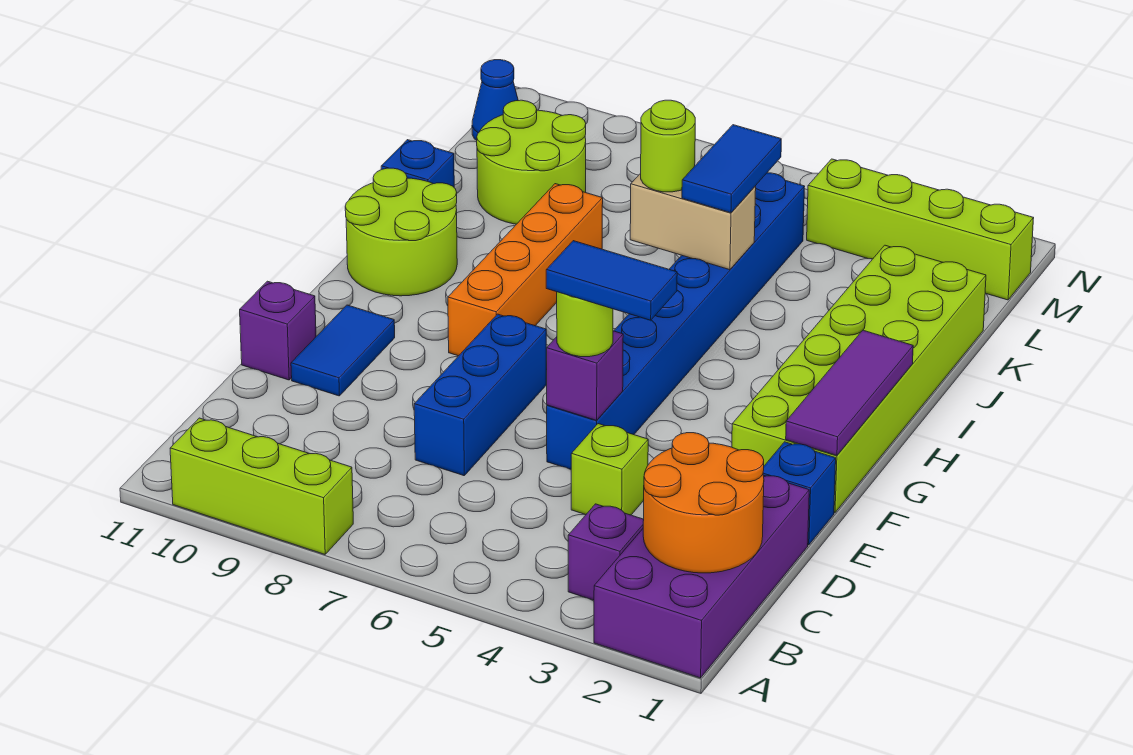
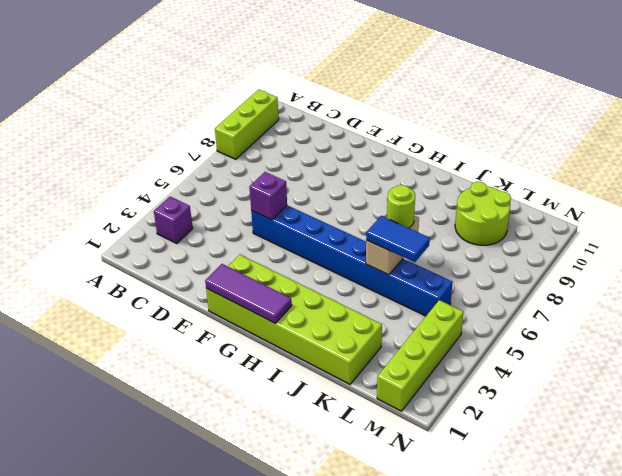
none -> purple 2x4 brick [594,475,809,678]
none -> lime 1x1 brick [571,424,648,515]
none -> blue 1x3 brick [414,314,546,476]

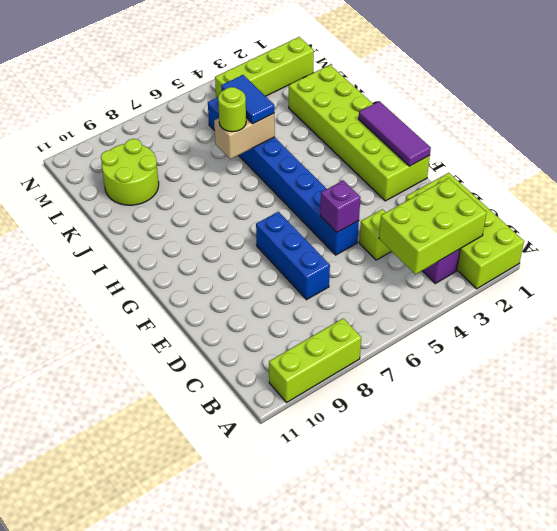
lime 2x4 brick [406,173,524,289] -> purple 2x4 brick [594,475,809,678]
lime 2x3 brick [379,178,487,274] -> orange 2x2 round brick [643,433,764,573]
none -> blue 1x1 brick [763,442,836,545]
none -> blue 1x2 tile [291,305,395,396]
none -> purple 1x1 brick [240,281,316,380]

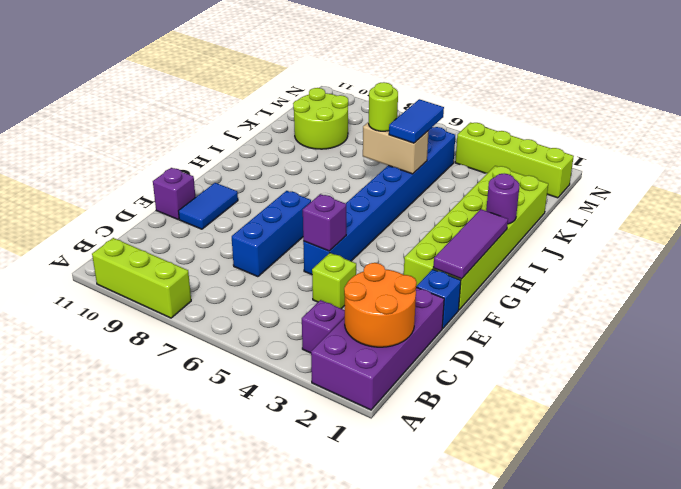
purple 1x1 round brick [486,174,519,224] -> none
none -> orange 1x4 brick [448,184,603,356]
none -> lime 2x2 round brick [345,168,457,296]
none -> blue 1x1 brick [381,140,454,187]

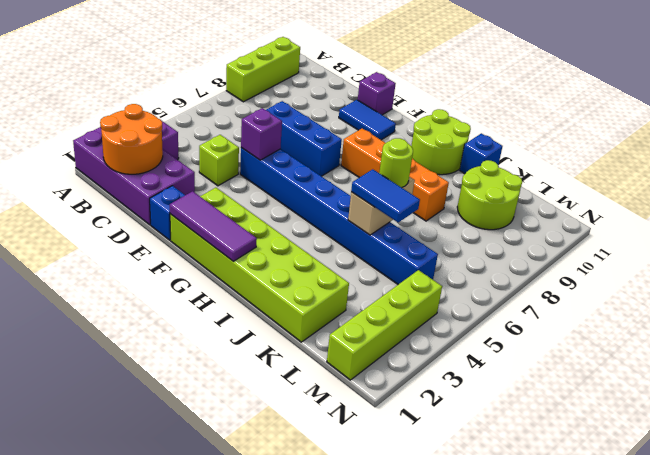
none -> blue 1x1 cone [472,60,518,141]
none -> lime 1x1 round brick [557,292,613,357]
none -> blue 1x2 tile [546,241,677,320]

